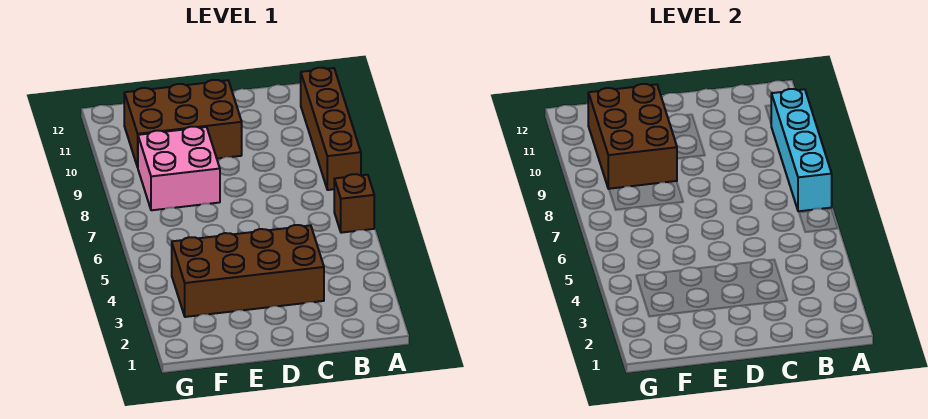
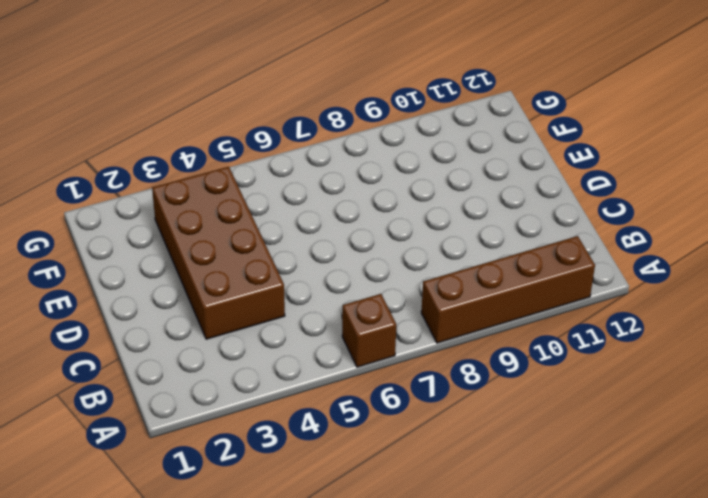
none -> brown 2x3 brick [124,80,242,167]
none -> pink 2x2 brick [138,127,220,210]

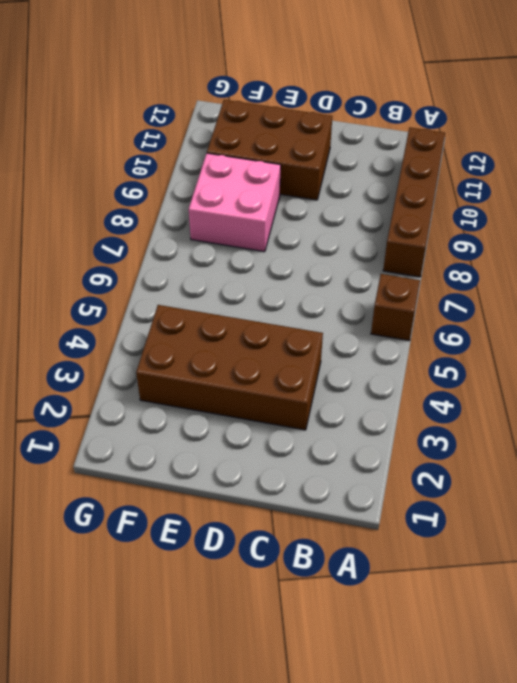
none -> cyan 1x4 brick [771,89,832,211]
none -> brown 2x3 brick [588,84,677,189]

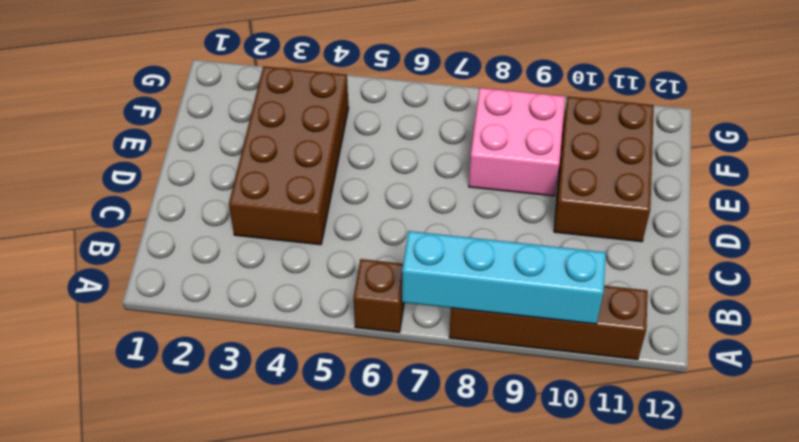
none -> brown 2x3 brick [588,84,677,189]

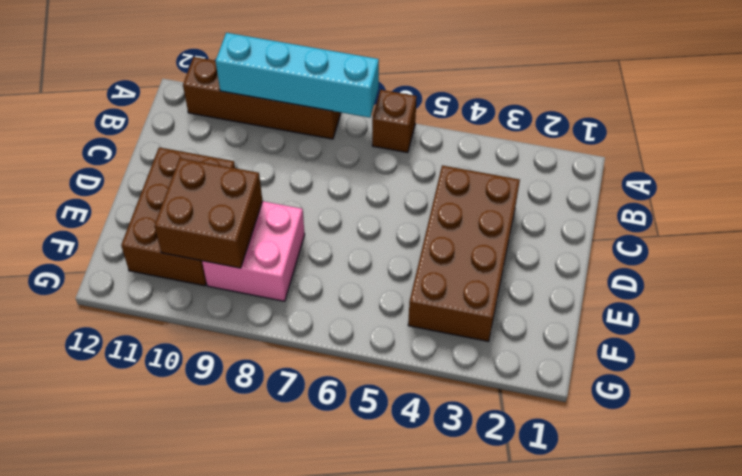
brown 2x2 brick [154,158,263,268] -> brown 2x3 brick [588,84,677,189]

